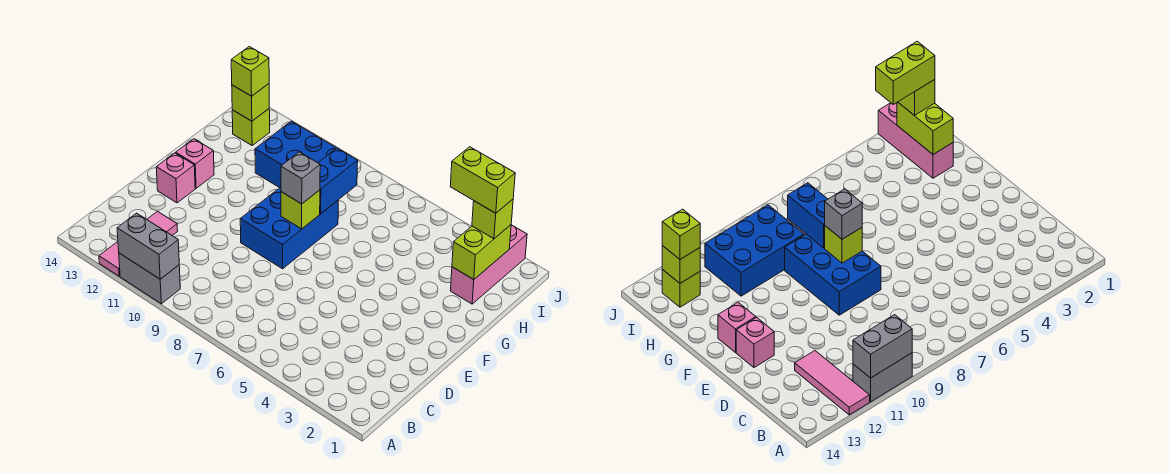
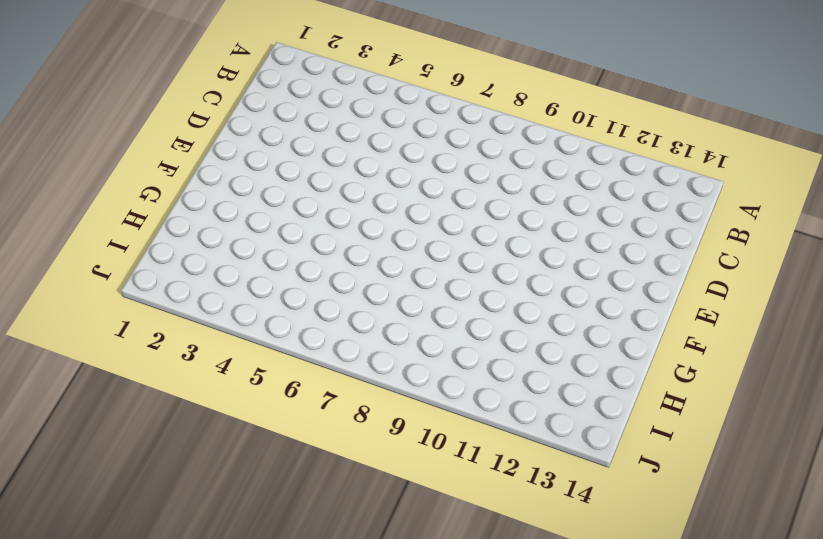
none -> grey 1x2 brick [119,253,180,304]
none -> pink 1x3 tile [99,211,178,276]
none -> blue 2x3 brick [240,187,338,269]

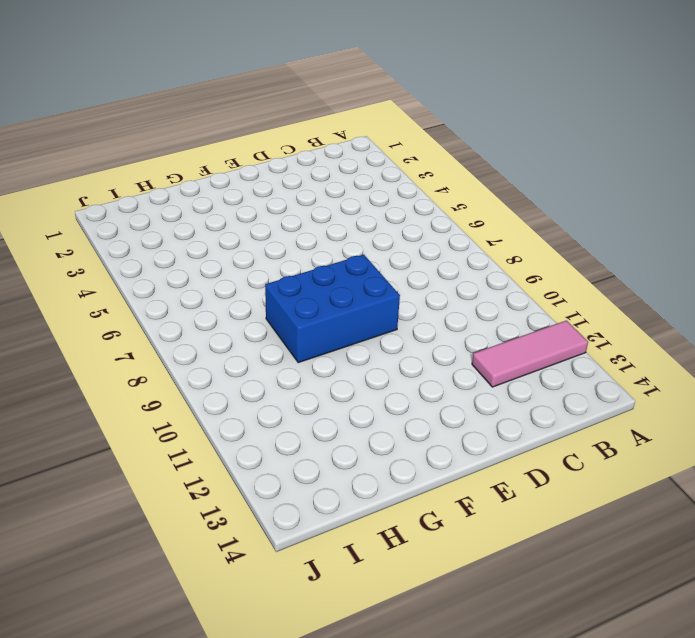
none -> grey 1x2 brick [119,253,180,304]
none -> pink 1x1 brick [156,153,195,203]
none -> pink 1x1 brick [176,139,214,188]

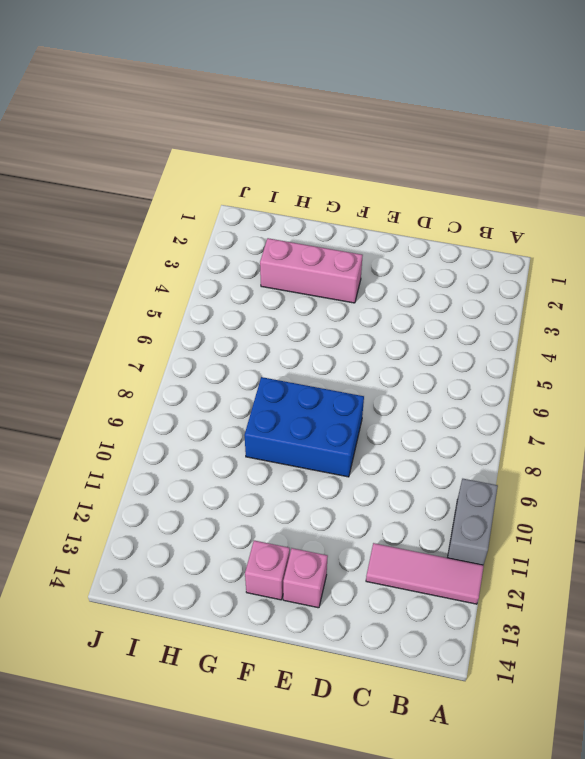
pink 1x3 brick [260,238,363,303] -> pink 1x3 brick moved to [451,225,527,304]
none -> blue 2x3 brick [255,121,336,188]
none -> lime 1x1 brick [232,109,270,145]
none -> grey 1x2 brick [117,213,179,279]

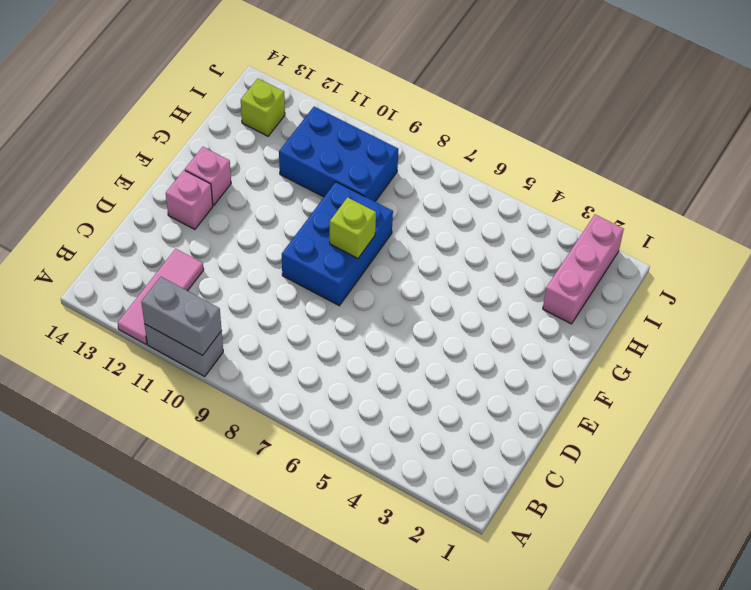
none -> blue 1x2 brick [318,148,358,214]
none -> lime 1x2 brick [452,225,511,280]
none -> lime 1x1 brick [232,84,269,121]

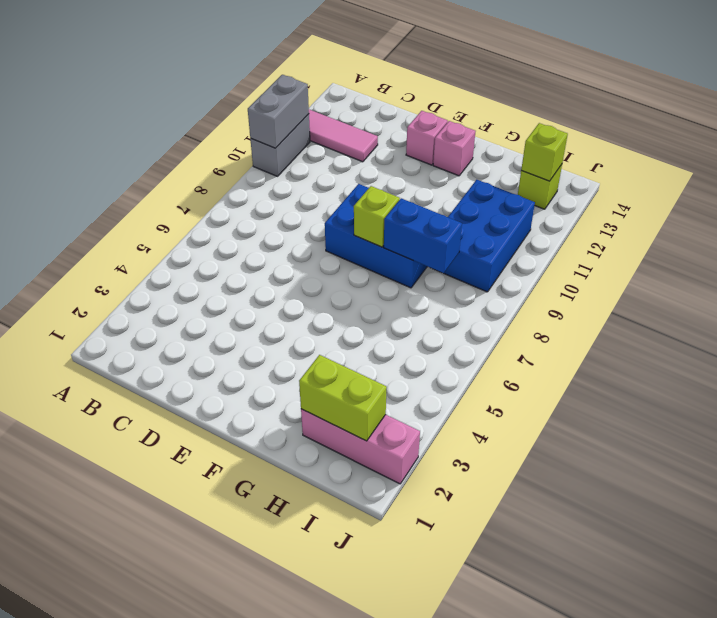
none -> grey 1x1 brick [281,152,320,204]
none -> lime 1x1 brick [472,199,513,239]
none -> lime 1x1 brick [231,47,269,96]

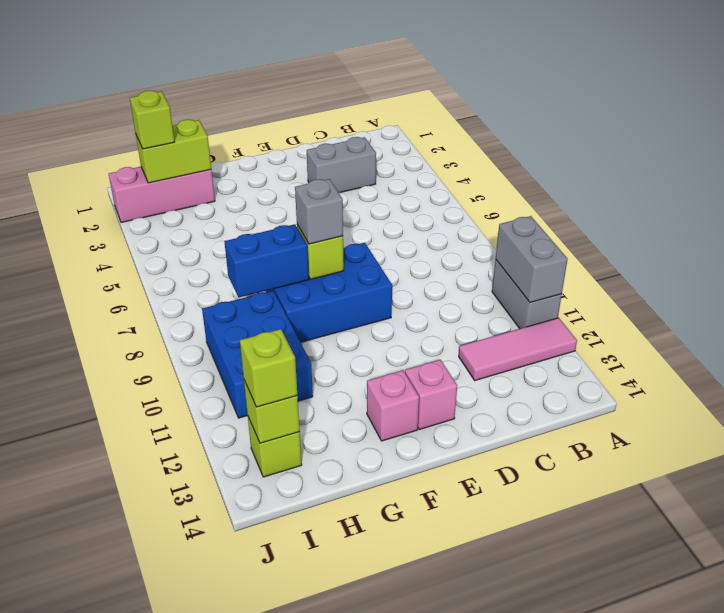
grey 1x2 brick [307,137,376,193] -> none
none -> lime 1x2 brick [450,147,515,213]

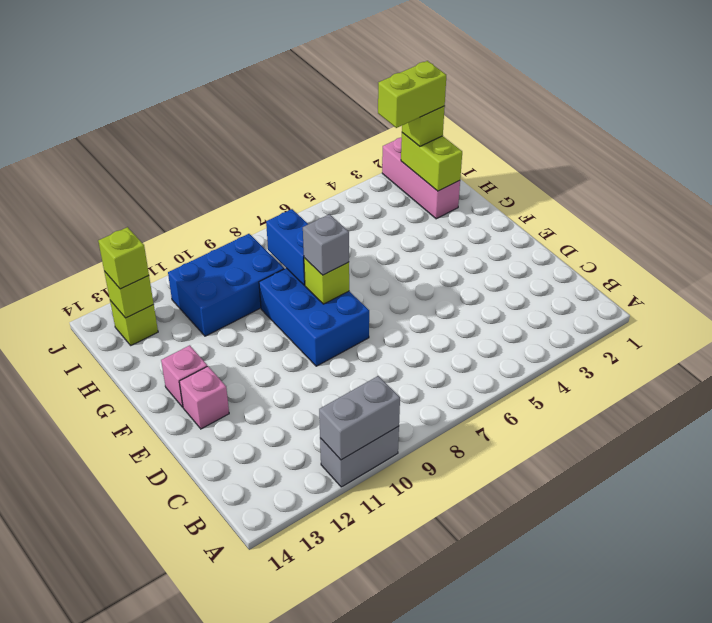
none -> pink 1x3 tile [99,211,178,276]

